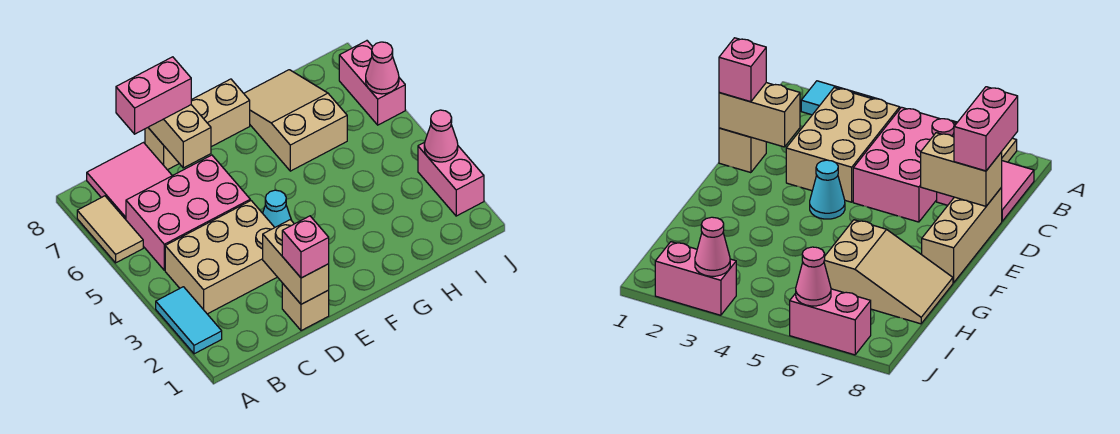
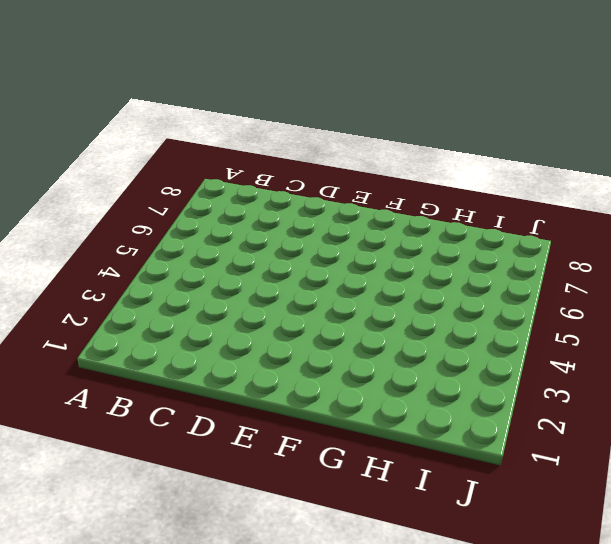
none -> cyan 1x2 tile [156,287,222,354]
none -> tan 1x2 tile [77,196,143,263]
none -> tan 2x3 brick [165,201,277,314]

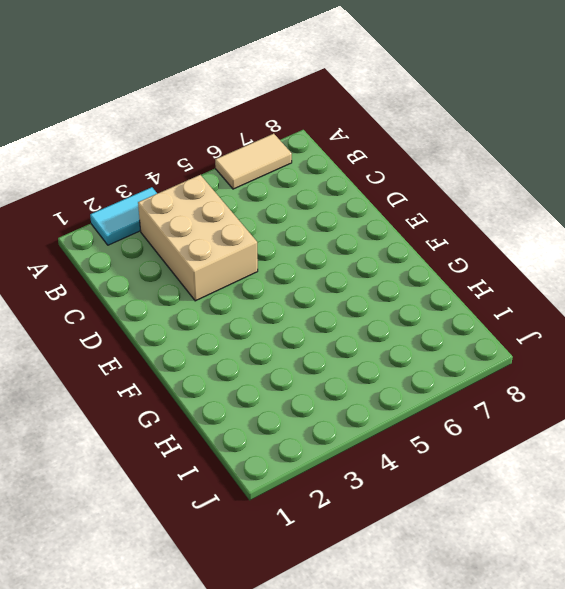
none -> pink 2x3 brick [126,155,250,270]
none -> pink 2x2 tile [87,143,172,219]
none -> tan 1x1 brick [282,283,329,331]

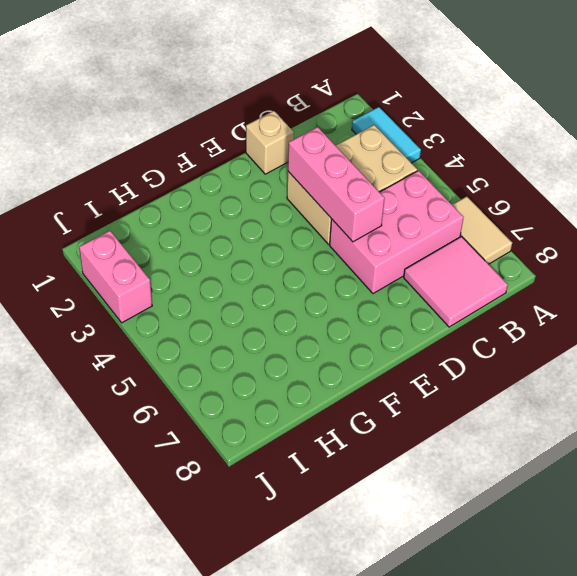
pink 1x3 brick [288,127,385,242] -> none
none -> tan 1x3 brick [145,79,250,170]
none -> cyan 1x1 cone [263,190,292,227]
none -> tan 2x3 slope [244,70,347,171]

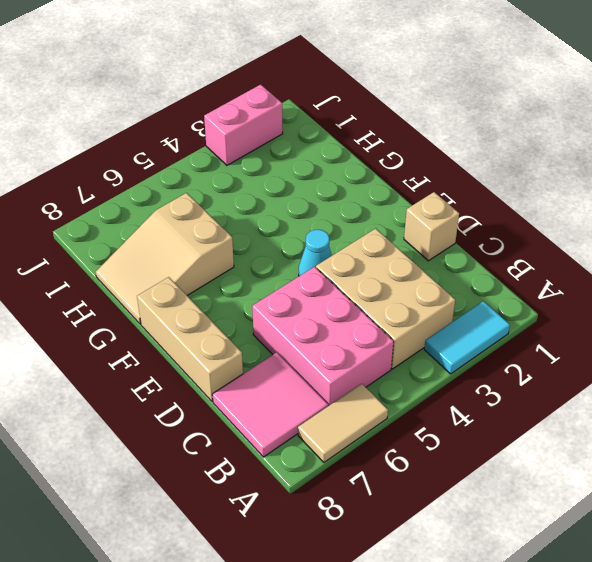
none -> pink 1x2 brick [339,41,405,125]
none -> tan 1x2 brick [263,220,329,304]
none -> tan 1x2 brick [148,105,211,168]

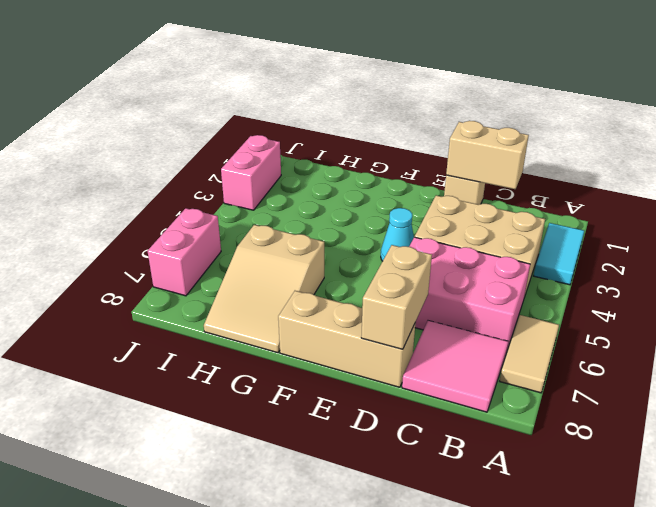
tan 1x2 brick [446,121,529,189] -> tan 1x2 brick turned to [263,220,329,304]
none -> pink 1x1 cone [424,110,458,162]
none -> pink 1x1 cone [366,42,399,94]
none -> pink 1x2 brick [116,57,191,134]

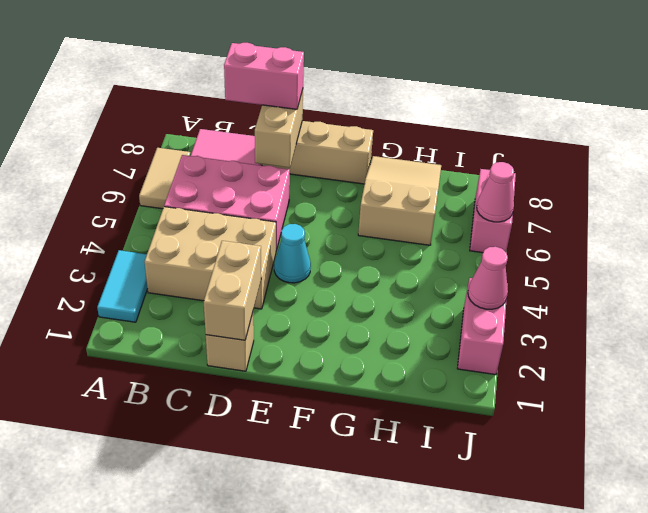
none -> pink 1x1 brick [282,216,329,278]

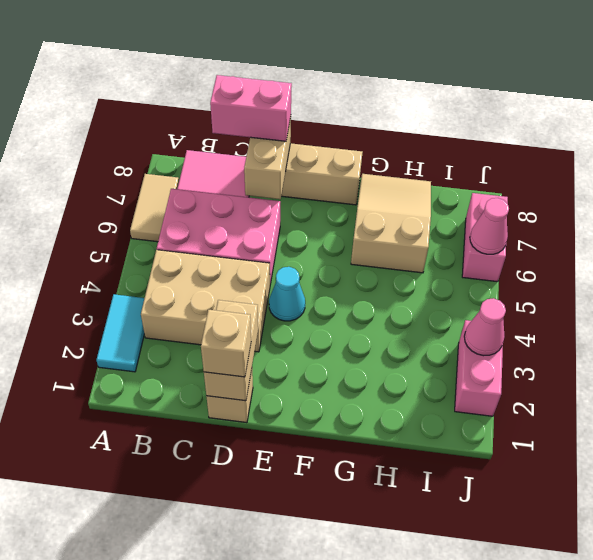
tan 1x1 brick [201,310,251,377] -> pink 1x1 brick [282,216,329,278]

